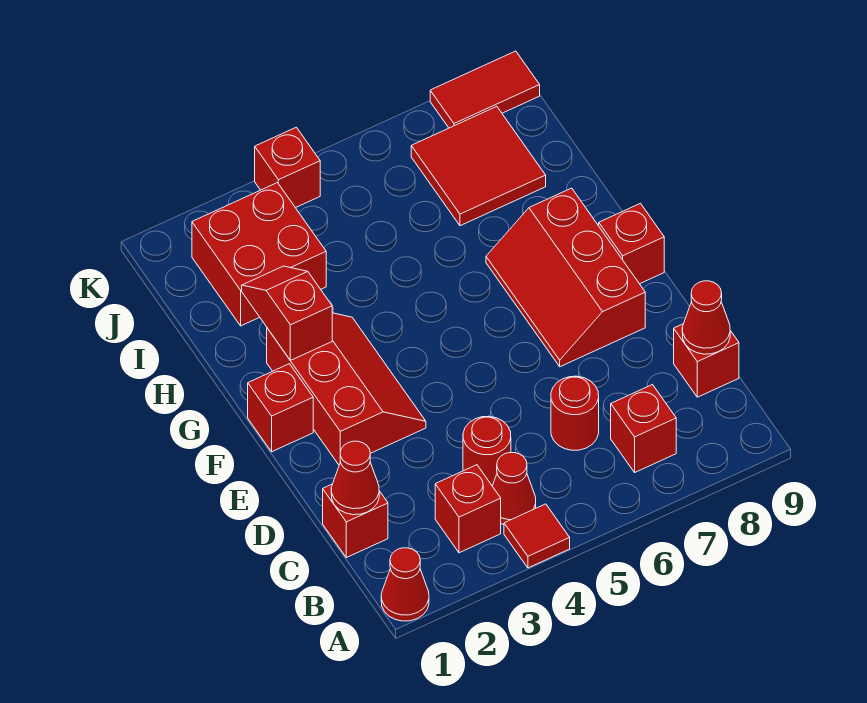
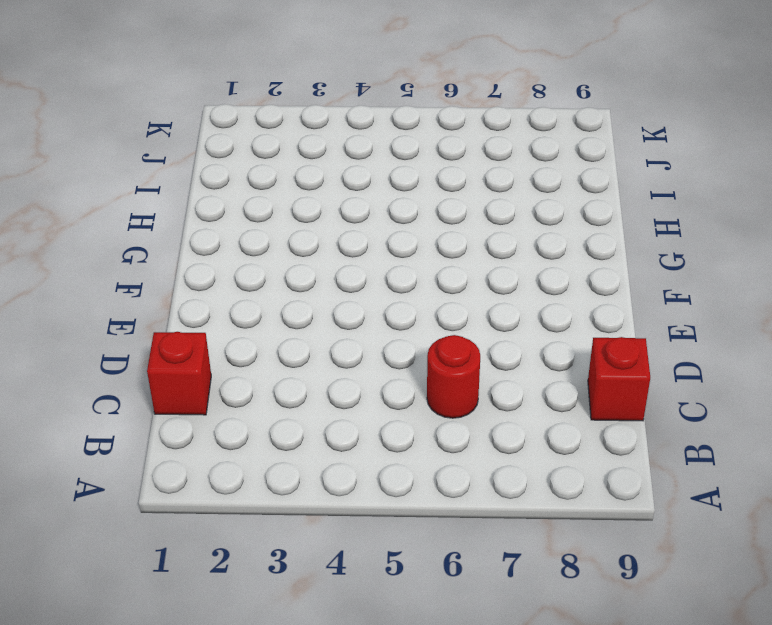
none -> red 1x1 cone [381,548,429,621]
none -> red 1x1 tile [504,504,570,568]
none -> red 1x1 brick [435,465,501,553]

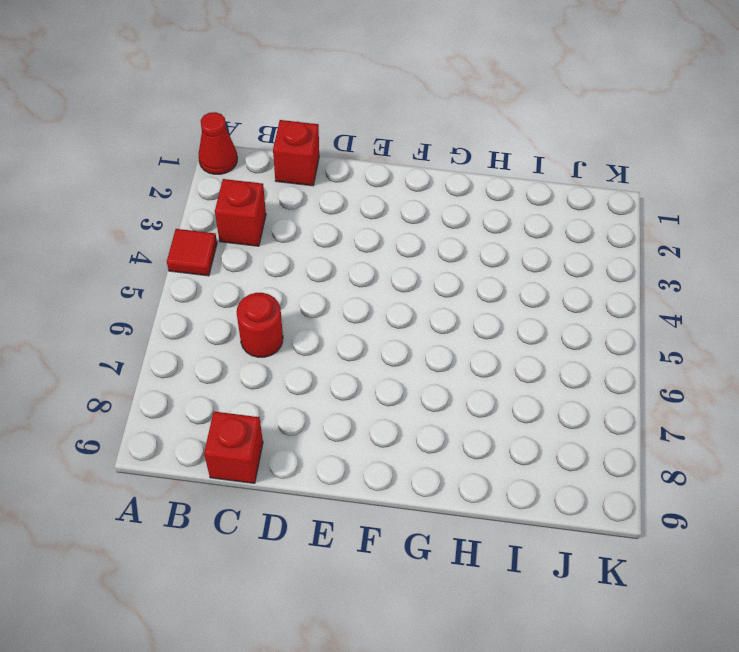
none -> red 1x1 cone [493,453,536,524]
none -> red 1x1 brick [611,385,676,472]
none -> red 1x1 round brick [463,416,511,486]

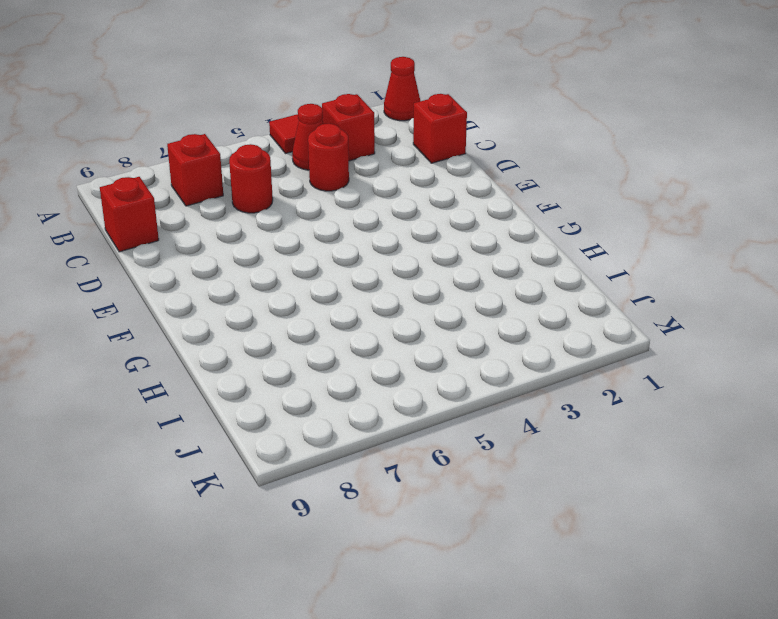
none -> red 2x3 slope [267,313,426,465]
none -> red 2x3 slope [486,188,645,367]
none -> red 1x1 brick [248,364,313,452]

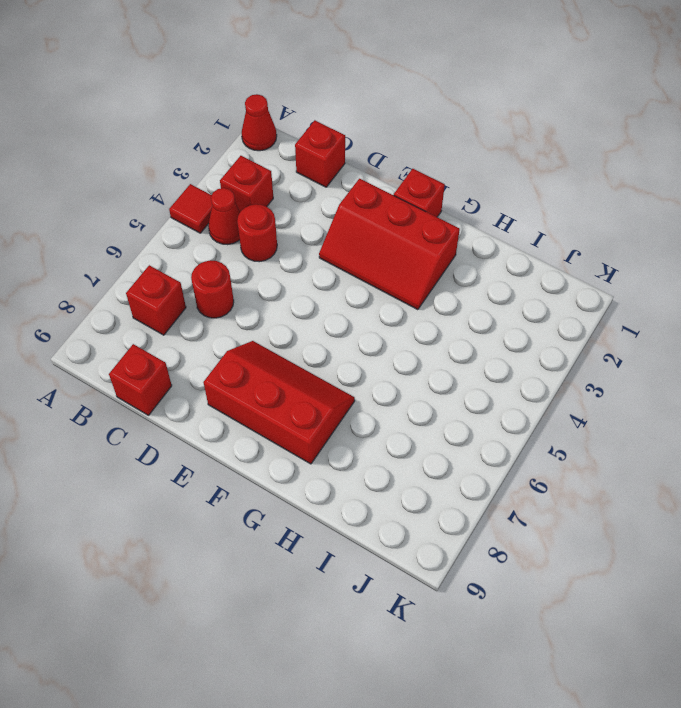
none -> red 1x1 brick [599,203,664,284]
none -> red 2x2 brick [192,183,326,326]
none -> red 2x2 tile [411,106,546,226]

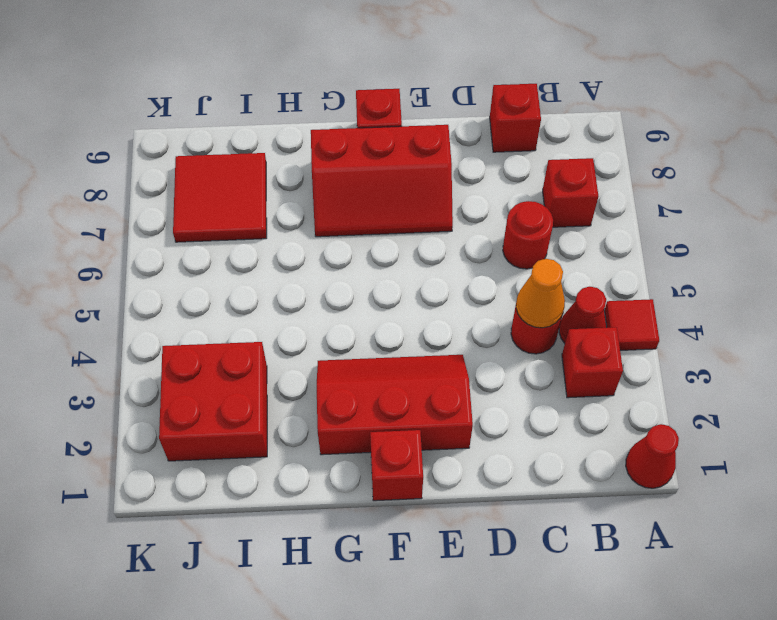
orange 1x1 cone [516,259,565,328] -> none
none -> red 1x1 brick [323,484,388,558]
none -> red 1x1 brick [255,127,320,208]
none -> red 1x2 tile [430,51,540,128]

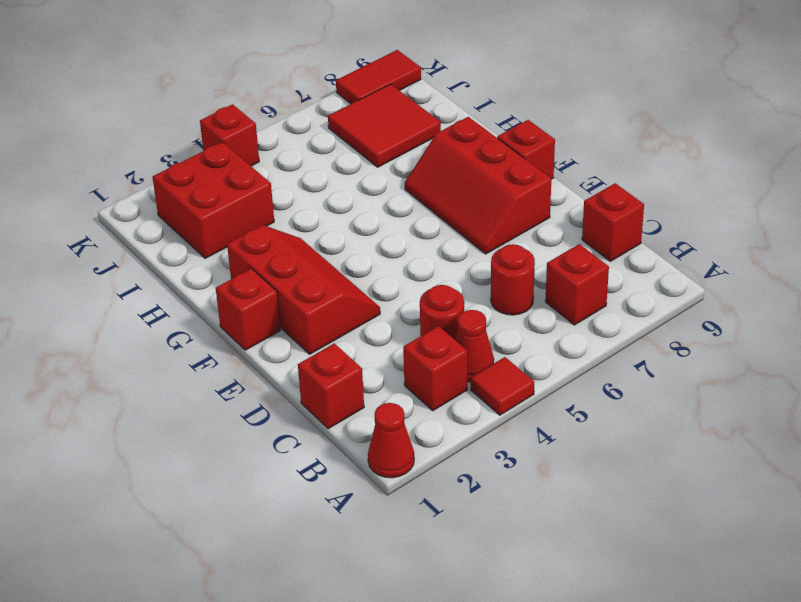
none -> red 1x1 cone [331,441,379,515]
none -> red 1x1 cone [682,281,730,354]
none -> red 1x2 slope [242,266,332,360]

